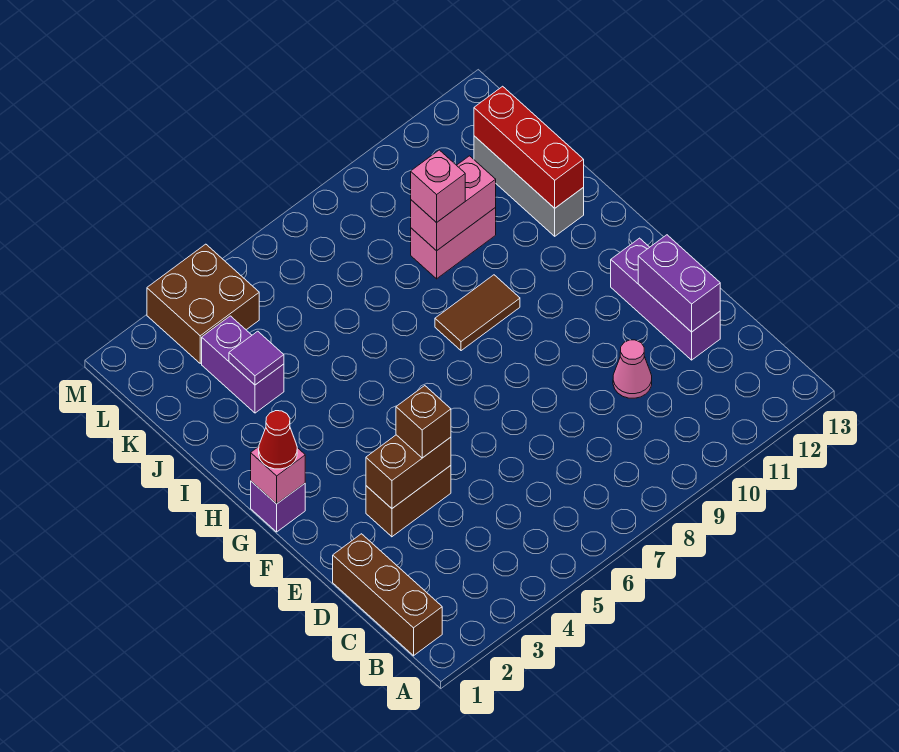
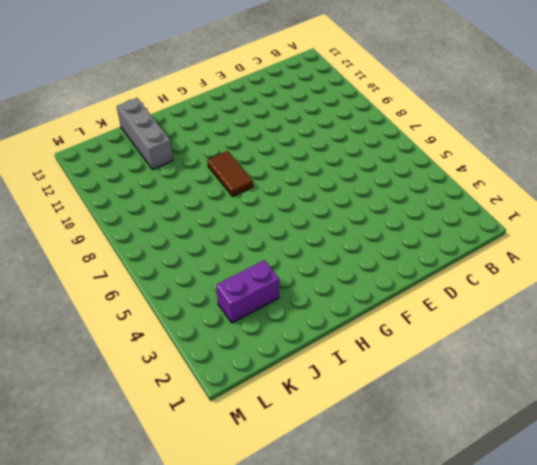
grey 1x3 brick [117,98,173,169] -> grey 1x3 brick turned to [474,136,584,236]
none -> brown 1x3 brick [333,534,442,656]
none -> pink 1x1 cone [613,340,652,398]
none -> purple 1x3 brick [611,238,720,360]

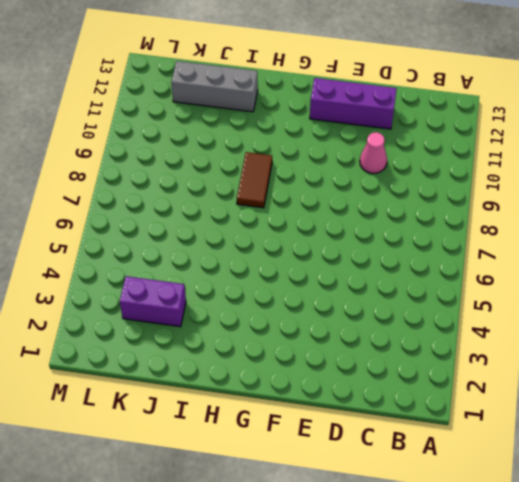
none -> brown 1x3 brick [333,534,442,656]
none -> brown 1x2 brick [366,466,451,537]
none -> purple 1x1 brick [251,481,305,532]

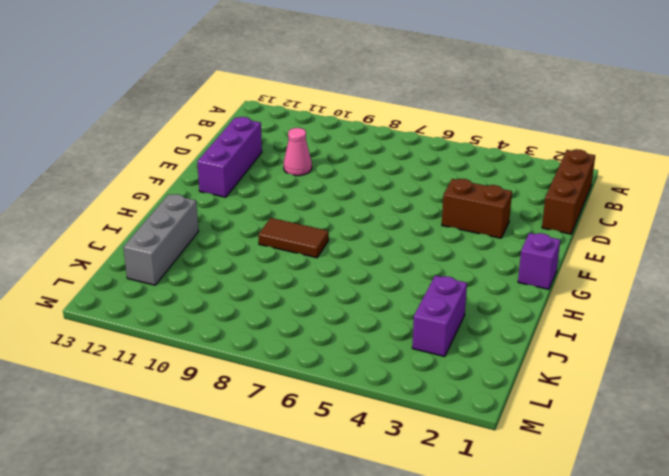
none -> pink 1x2 brick [411,208,496,279]
none -> brown 2x2 brick [147,244,259,363]
none -> purple 1x2 brick [638,235,720,332]

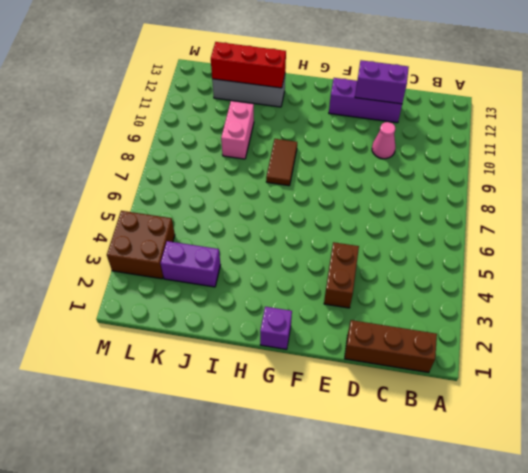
none -> brown 1x2 brick [366,435,451,508]
none -> pink 1x1 brick [251,447,305,504]
none -> purple 1x1 tile [229,331,284,385]

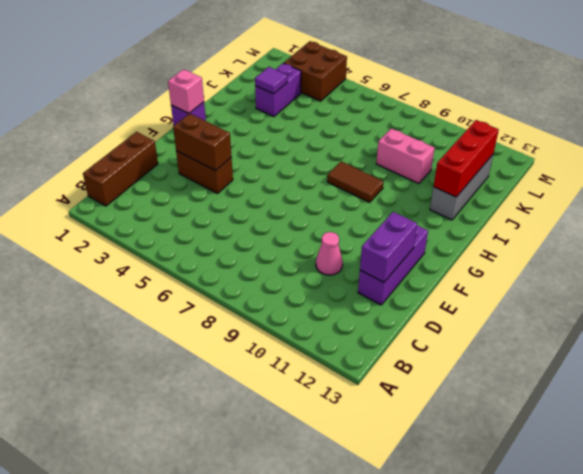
none -> pink 1x2 brick [411,156,496,251]
none -> brown 1x1 brick [396,386,451,458]
none -> red 1x1 cone [259,411,297,469]

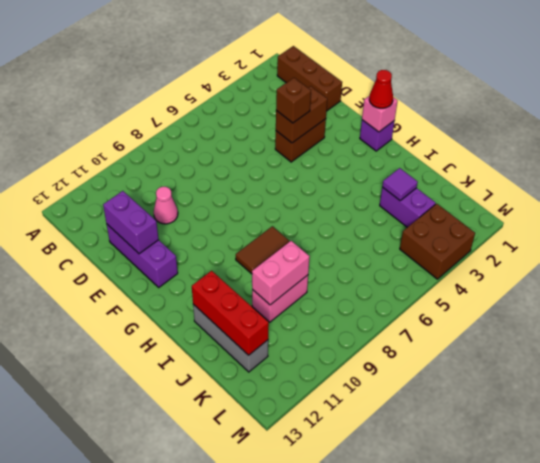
none -> pink 1x1 brick [411,150,465,223]

